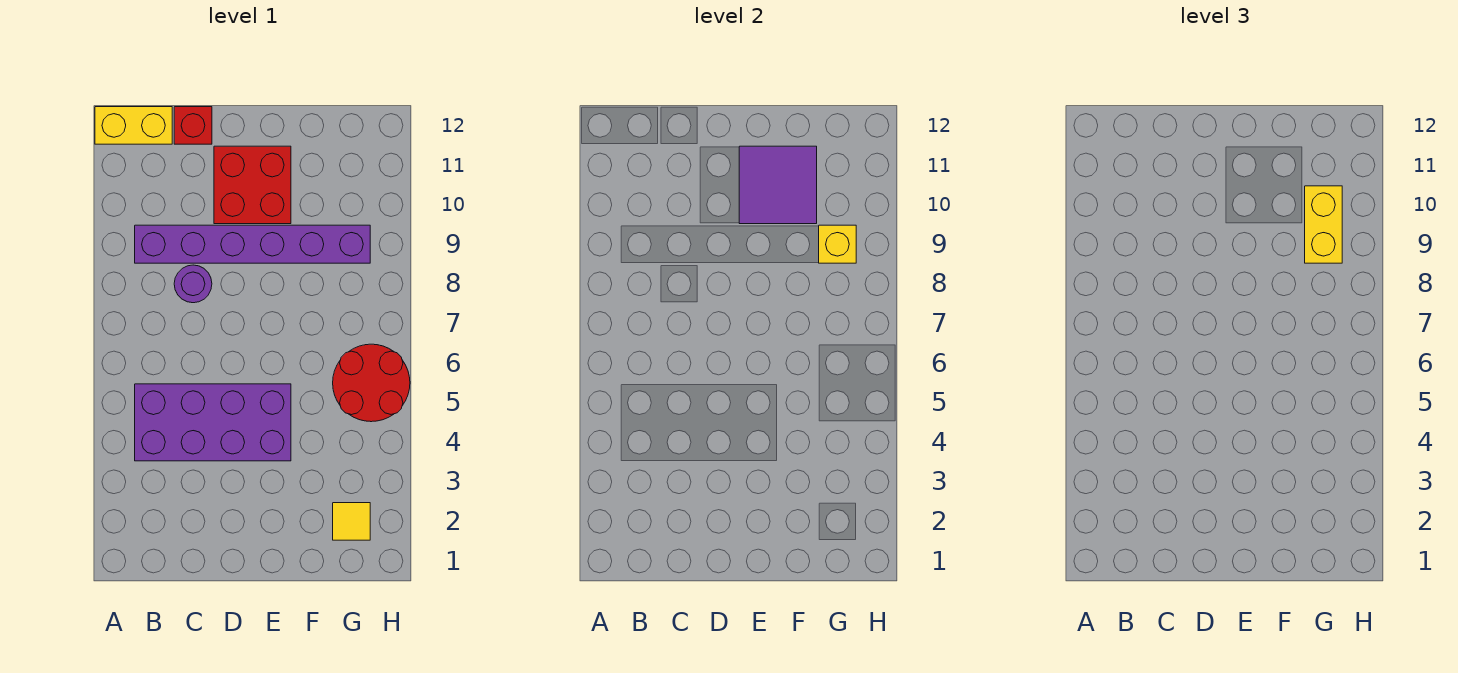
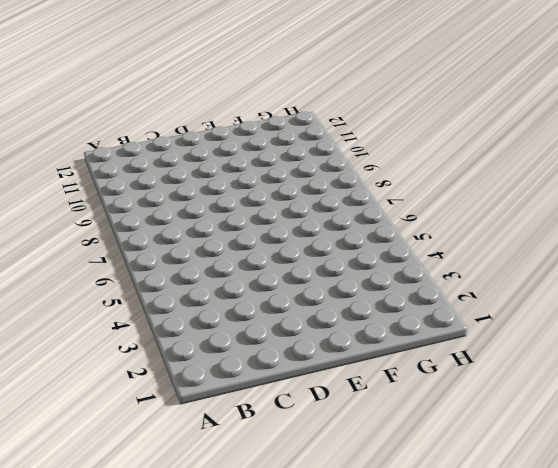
none -> yellow 1x2 brick [95,107,172,144]
none -> purple 2x4 brick [135,384,291,461]

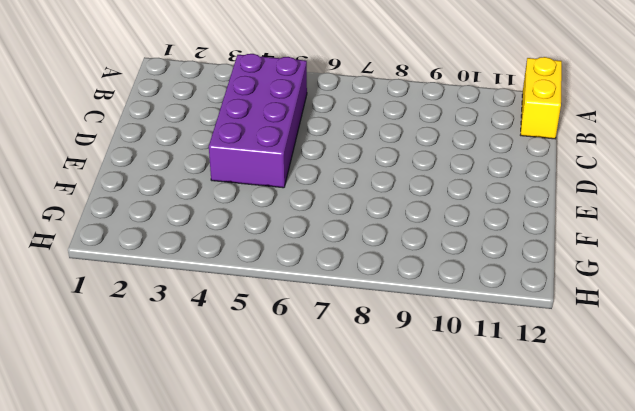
none -> purple 1x6 brick [135,225,370,263]
none -> purple 1x1 round brick [174,265,212,303]

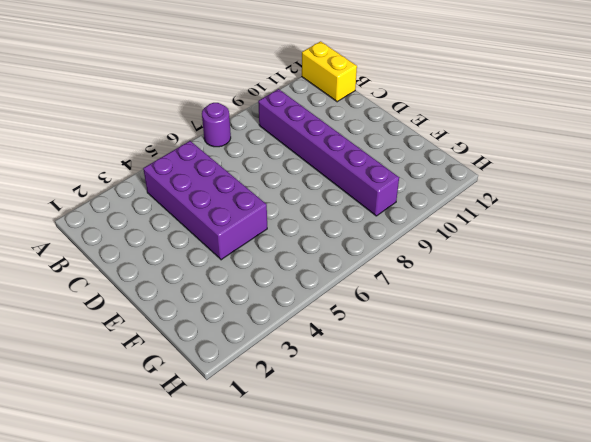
purple 1x1 round brick [202,103,231,147] -> purple 1x1 round brick moved to [174,265,212,303]
none -> red 1x1 brick [174,107,212,144]
none -> red 2x2 brick [214,146,291,224]

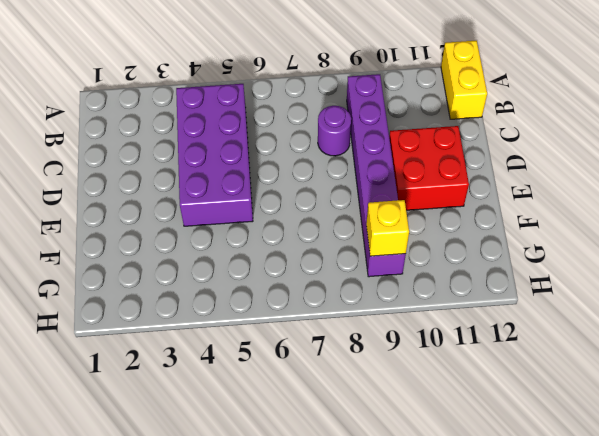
none -> red 1x1 brick [174,107,212,144]
none -> yellow 1x1 tile [333,503,370,540]

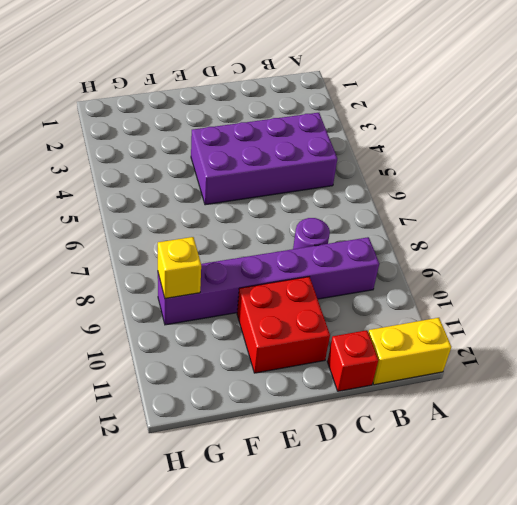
none -> yellow 1x1 tile [333,503,370,540]
none -> red 2x2 round brick [333,344,410,422]

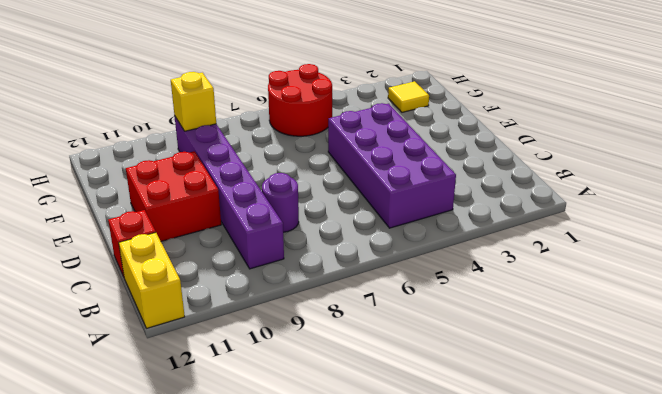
none -> purple 2x2 tile [739,146,817,224]
none -> yellow 1x2 brick [1305,186,1342,263]

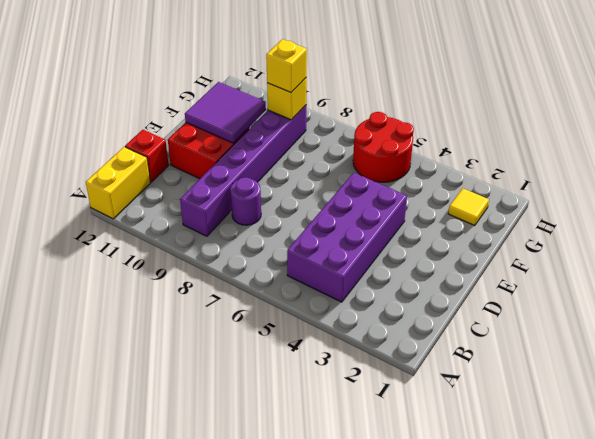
yellow 1x1 brick [266,39,307,92] -> yellow 1x2 brick [1305,186,1342,263]

